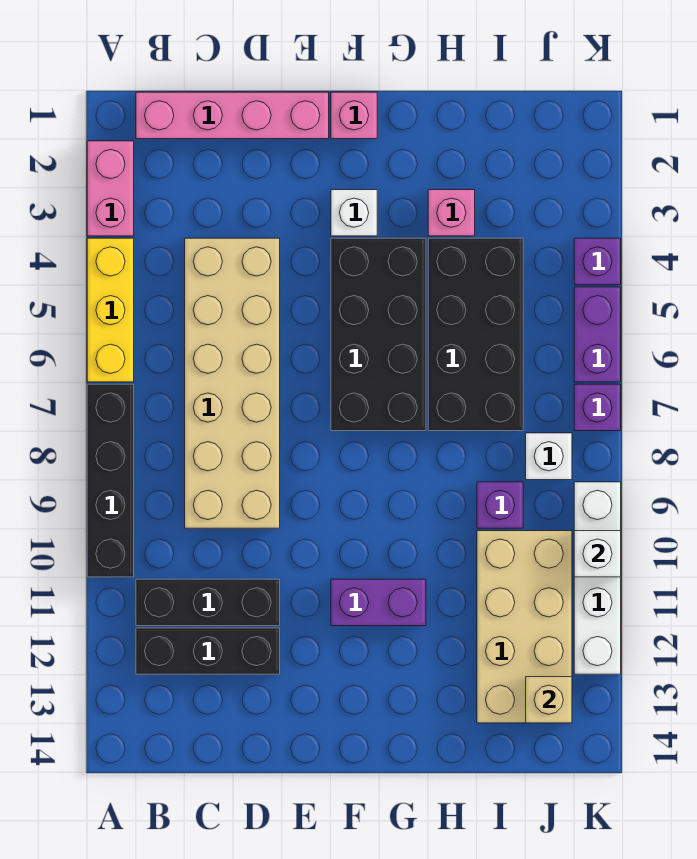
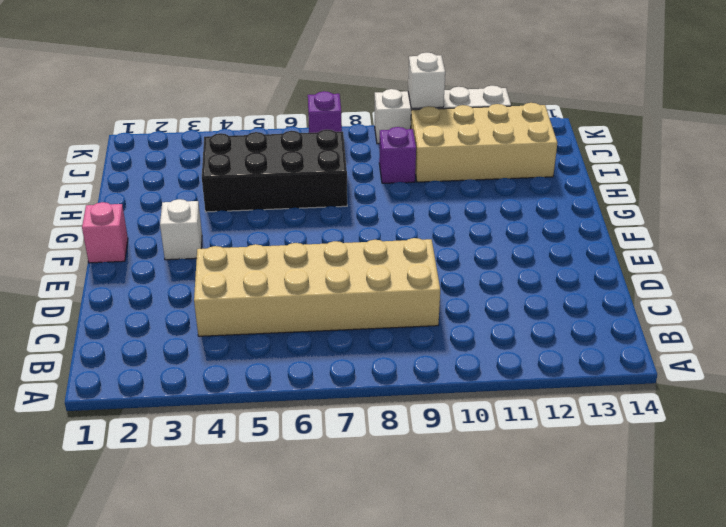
none -> pink 1x2 brick [87,141,134,236]
none -> yellow 1x3 brick [87,238,134,382]
none -> black 1x4 brick [87,384,134,577]

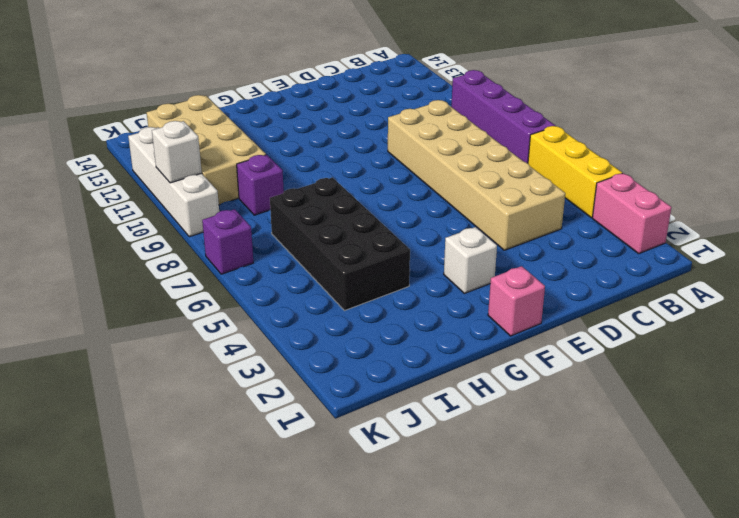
purple 1x4 brick [451,70,555,163] -> black 1x4 brick [87,384,134,577]
none -> pink 1x4 brick [136,92,329,139]
none -> black 1x3 brick [136,579,280,626]
none -> black 1x3 brick [136,628,280,674]

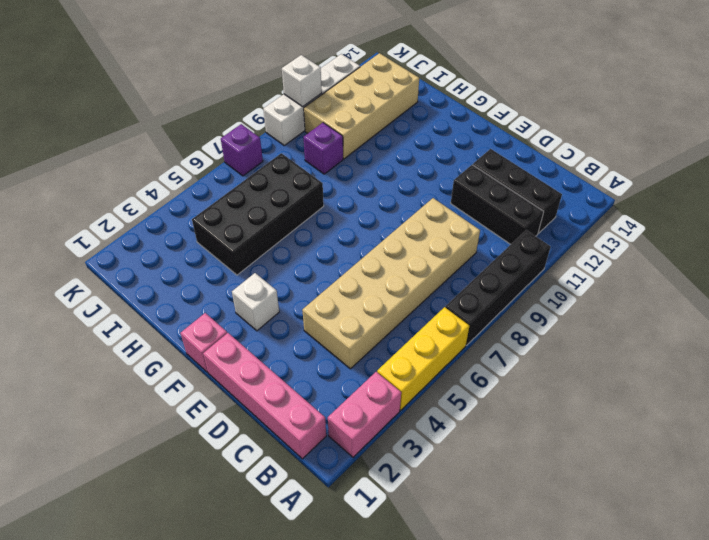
none -> black 2x4 brick [331,238,426,431]
none -> purple 1x2 brick [331,579,426,626]
none -> pink 1x1 brick [428,190,475,236]

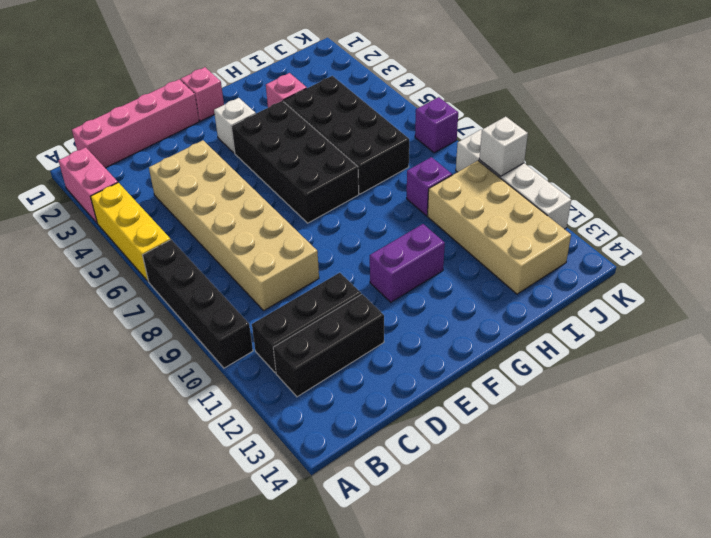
none -> white 1x1 brick [526,433,572,480]
none -> purple 1x1 brick [574,238,621,285]
none -> purple 1x2 brick [574,287,621,382]

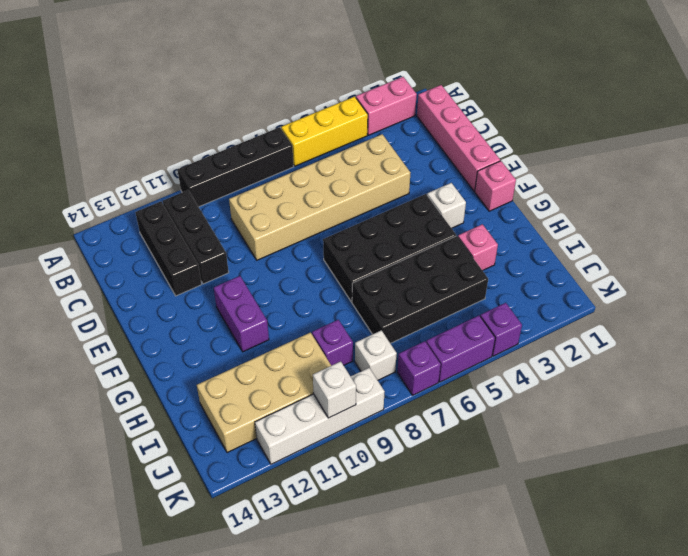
none -> tan 1x1 brick [526,677,572,723]

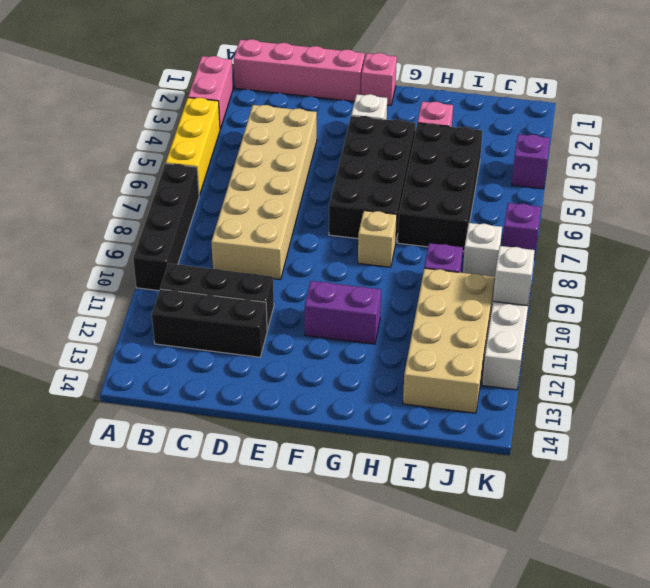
tan 1x1 brick [358,211,397,267] -> tan 1x1 brick moved to [526,677,572,723]
none -> purple 1x2 brick [574,287,621,382]

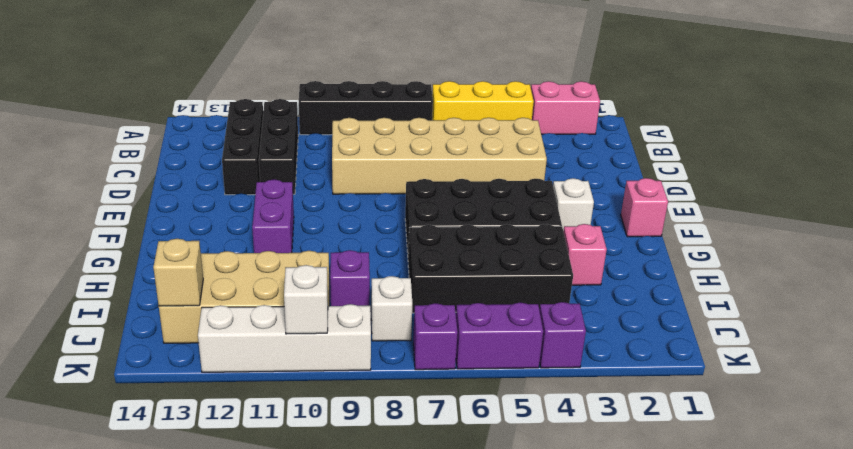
none -> pink 1x4 brick [136,92,329,139]

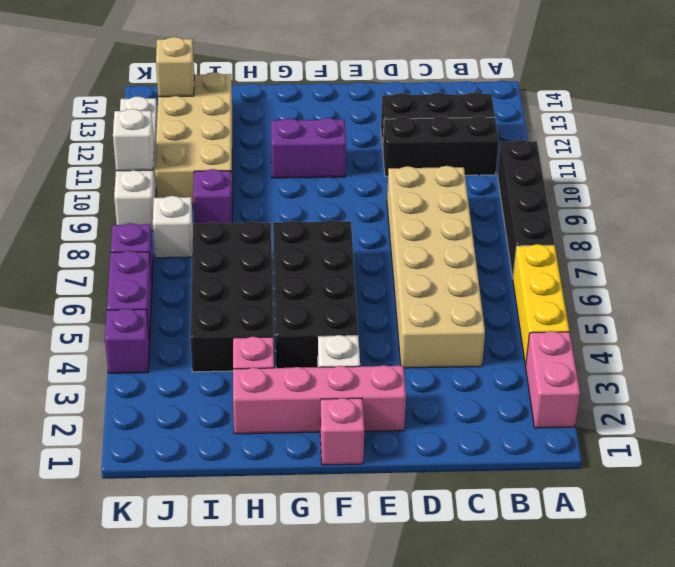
pink 1x4 brick [233,365,406,434] -> pink 1x4 brick moved to [136,92,329,139]

